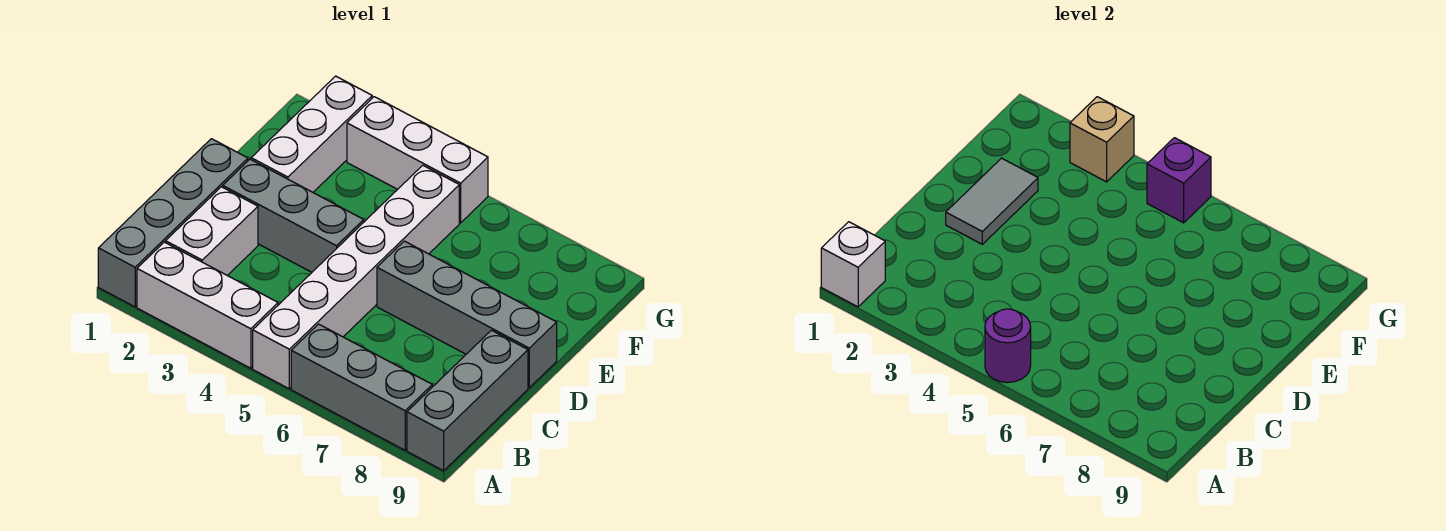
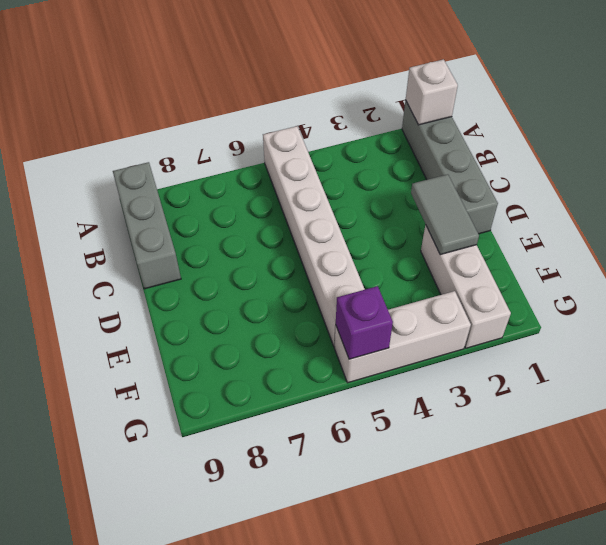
none -> white 1x3 brick [137,242,278,368]
none -> grey 1x3 brick [291,324,432,450]
none -> white 1x2 brick [166,187,258,276]

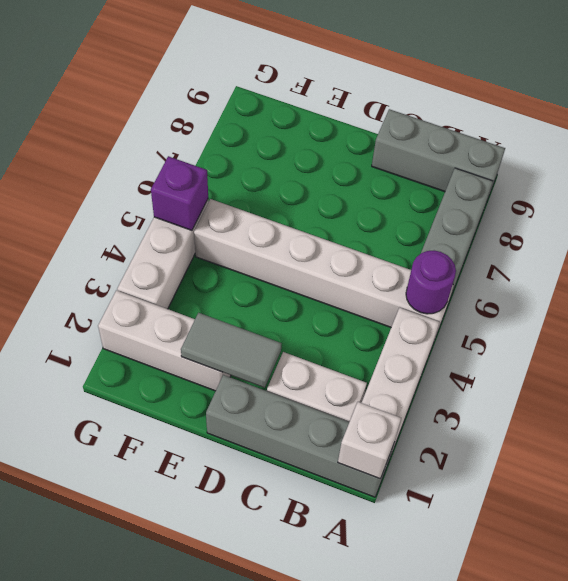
none -> grey 1x3 brick [223,159,364,272]
none -> grey 1x4 brick [377,241,557,388]
none -> tan 1x1 brick [1070,97,1134,182]

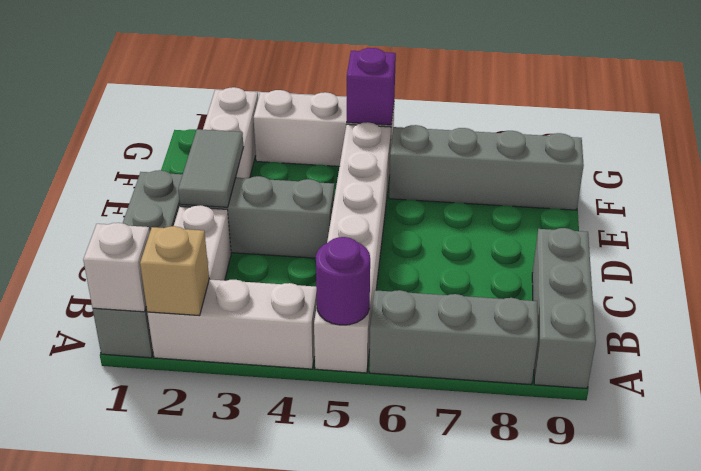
tan 1x1 brick [140,226,209,316] -> tan 1x1 brick moved to [1070,97,1134,182]
grey 1x4 brick [389,125,584,210] -> grey 1x4 brick moved to [377,241,557,388]

